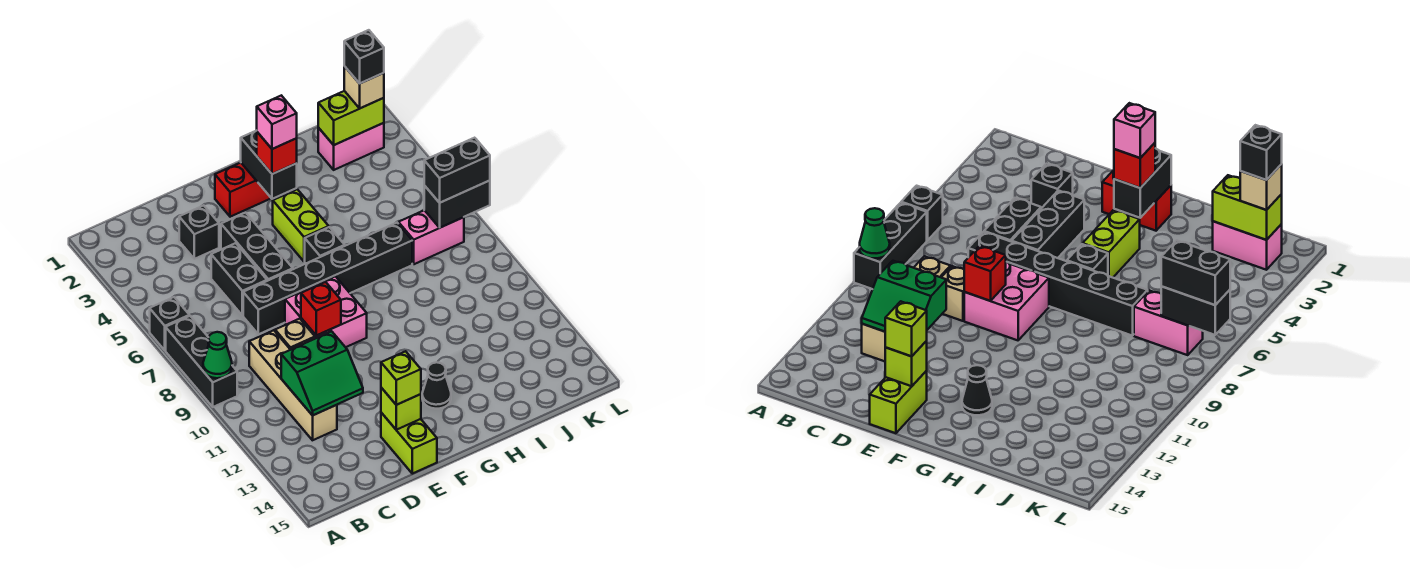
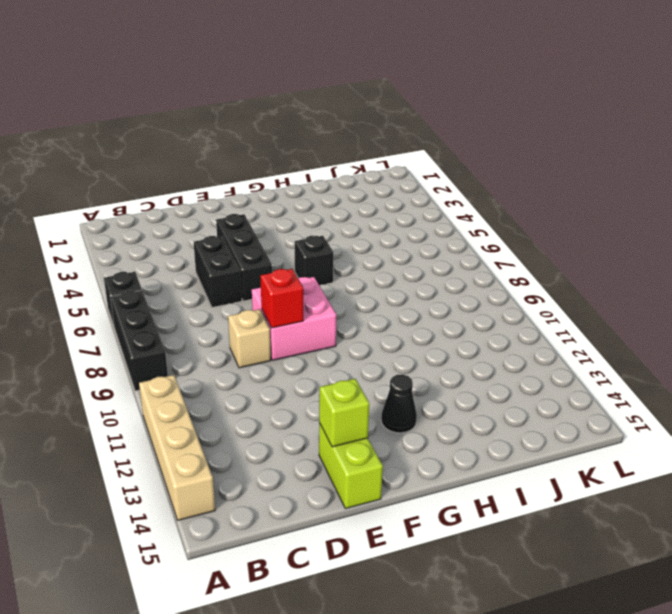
tan 1x4 brick [139,375,215,520] -> tan 1x4 brick moved to [249,330,337,440]
none -> black 1x1 brick [179,205,219,259]
none -> black 1x6 brick [243,223,412,334]
none -> red 1x2 brick [215,163,271,217]

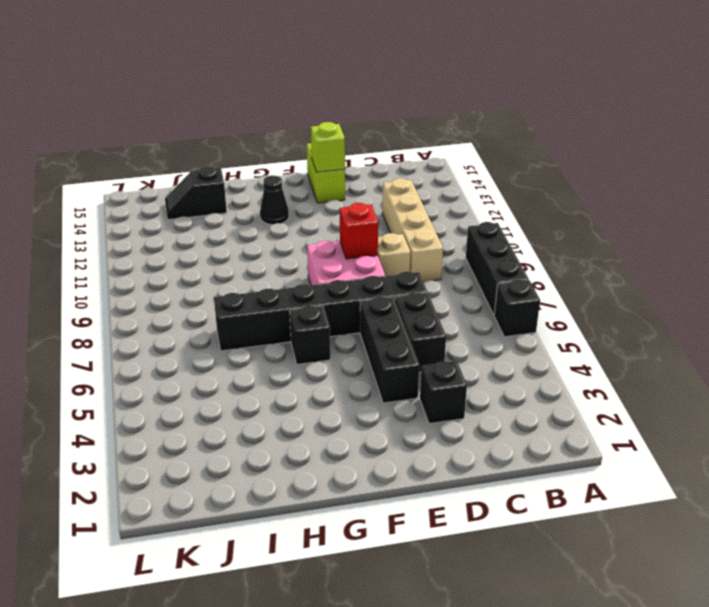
black 1x2 slope [165,166,227,220] -> none
none -> red 1x2 brick [215,163,271,217]
none -> lime 1x2 brick [273,189,329,262]
none -> pink 1x2 brick [318,123,384,170]

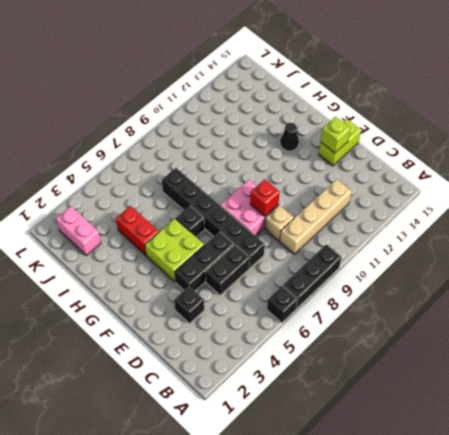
lime 2x2 brick [145,219,204,282] -> lime 1x2 brick [273,189,329,262]
red 1x2 brick [116,206,159,255] -> red 1x2 brick moved to [215,163,271,217]
none -> pink 1x2 brick [398,210,464,264]
none -> green 1x1 cone [203,332,232,378]
none -> green 2x2 slope [281,331,363,415]

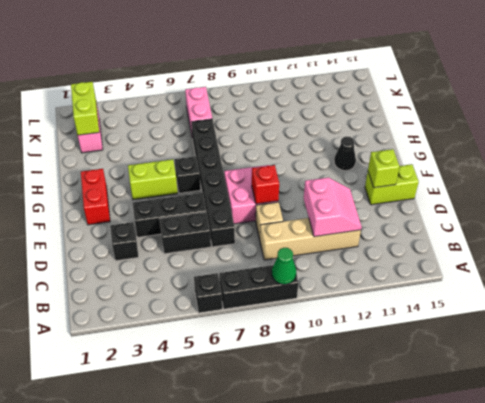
pink 2x2 slope [304,177,361,237] -> green 2x2 slope [281,331,363,415]
none -> black 1x2 brick [241,131,297,199]
none -> black 1x2 brick [424,181,490,228]
none -> lime 1x1 brick [381,351,421,405]

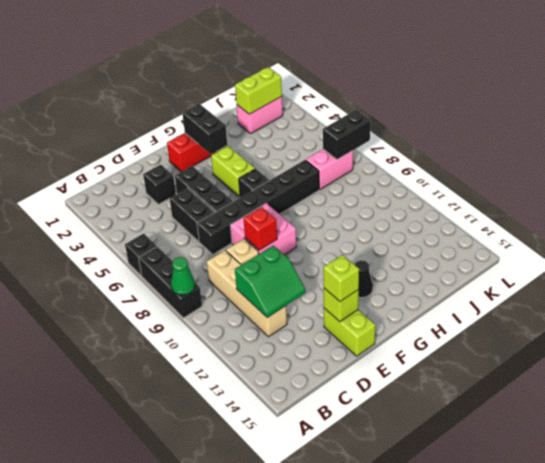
none -> red 1x1 brick [257,132,297,174]
none -> tan 1x1 brick [344,66,384,108]
none -> black 1x2 brick [424,138,490,203]

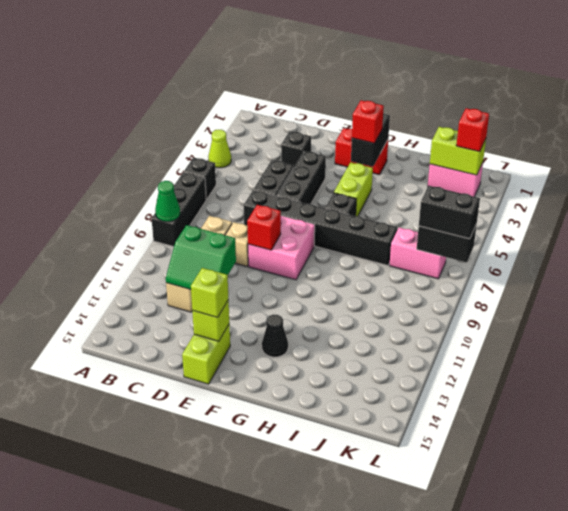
lime 1x1 cone [208,130,231,168] -> none
red 1x1 brick [456,108,489,152] -> tan 1x1 brick [344,66,384,108]
none -> pink 1x1 brick [256,95,297,149]
none -> black 1x1 brick [344,30,384,84]

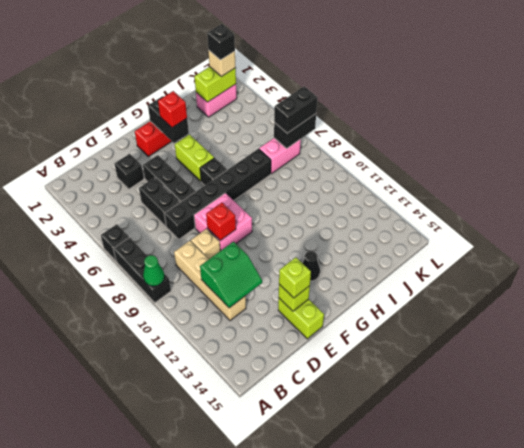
none -> pink 1x1 brick [256,95,297,149]

